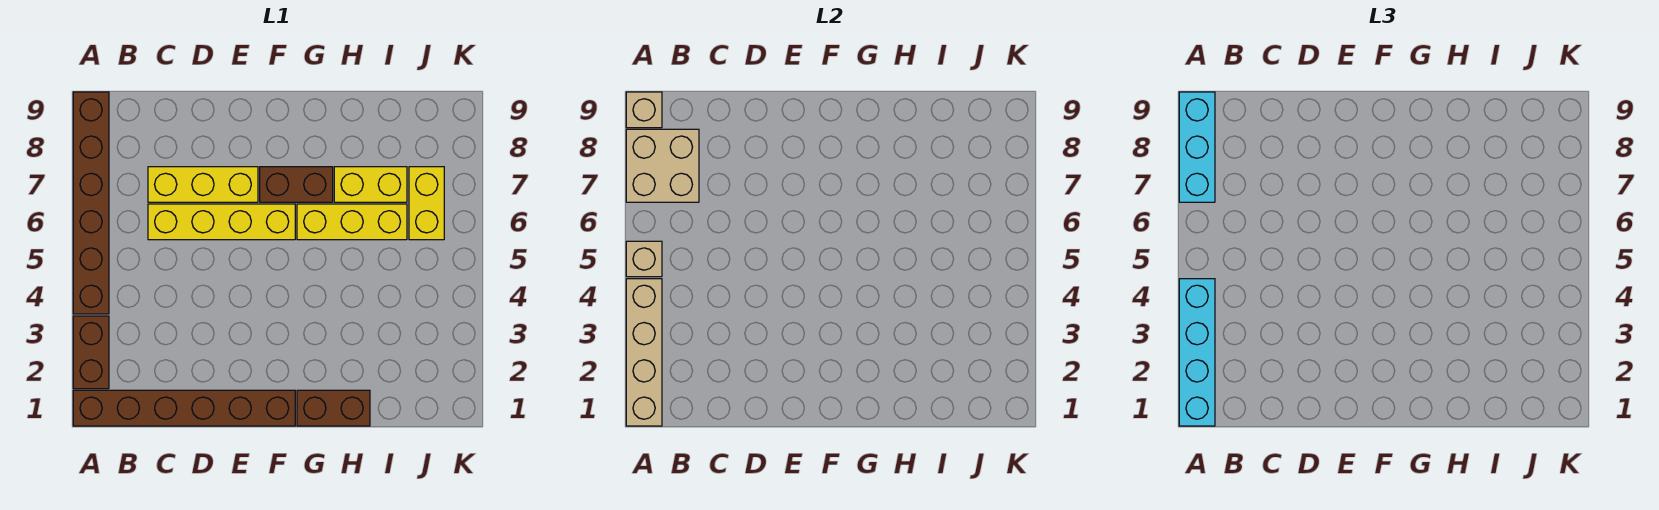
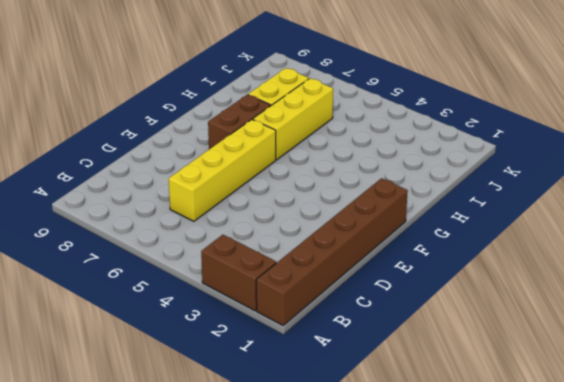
none -> brown 1x6 brick [73,92,109,314]
none -> yellow 1x3 brick [148,167,258,202]
none -> brown 1x2 brick [297,390,370,426]

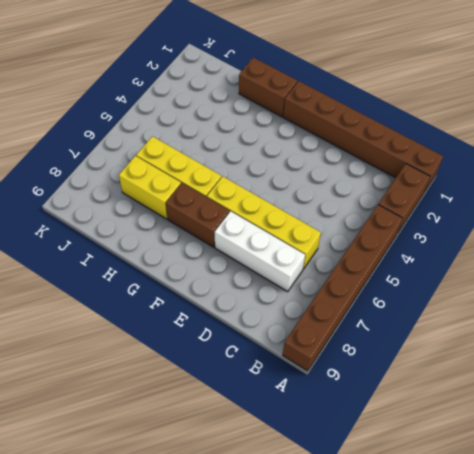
white 1x3 brick [215,211,305,292] -> yellow 1x3 brick [148,167,258,202]
none -> yellow 1x2 brick [409,167,444,240]
none -> tan 1x4 brick [626,279,662,426]
none -> tan 1x1 brick [626,241,662,277]

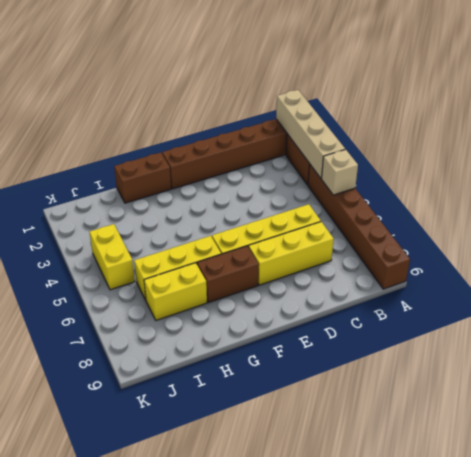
yellow 1x2 brick [90,224,135,290] -> yellow 1x2 brick moved to [409,167,444,240]
none -> tan 2x2 brick [626,129,699,202]
none -> tan 1x1 brick [626,92,662,128]
none -> cyan 1x4 brick [1179,279,1215,426]

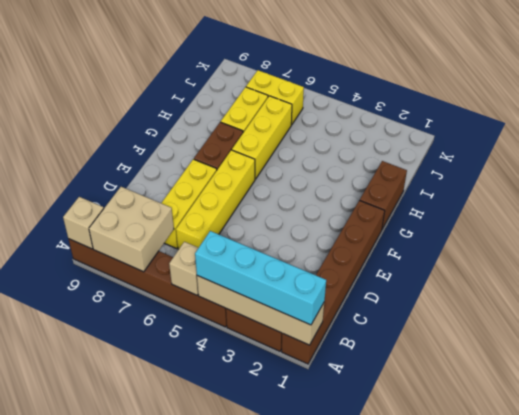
none -> cyan 1x3 brick [1179,92,1215,202]

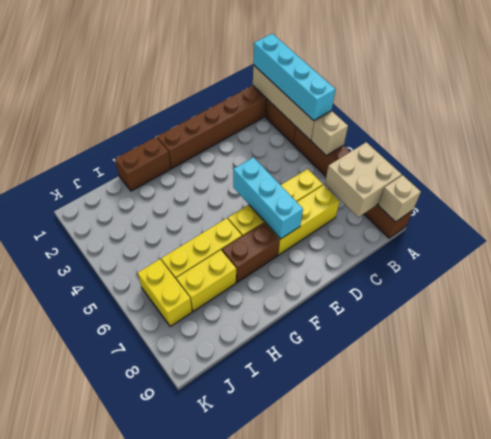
cyan 1x3 brick [233,157,303,239] -> cyan 1x3 brick moved to [1179,92,1215,202]

